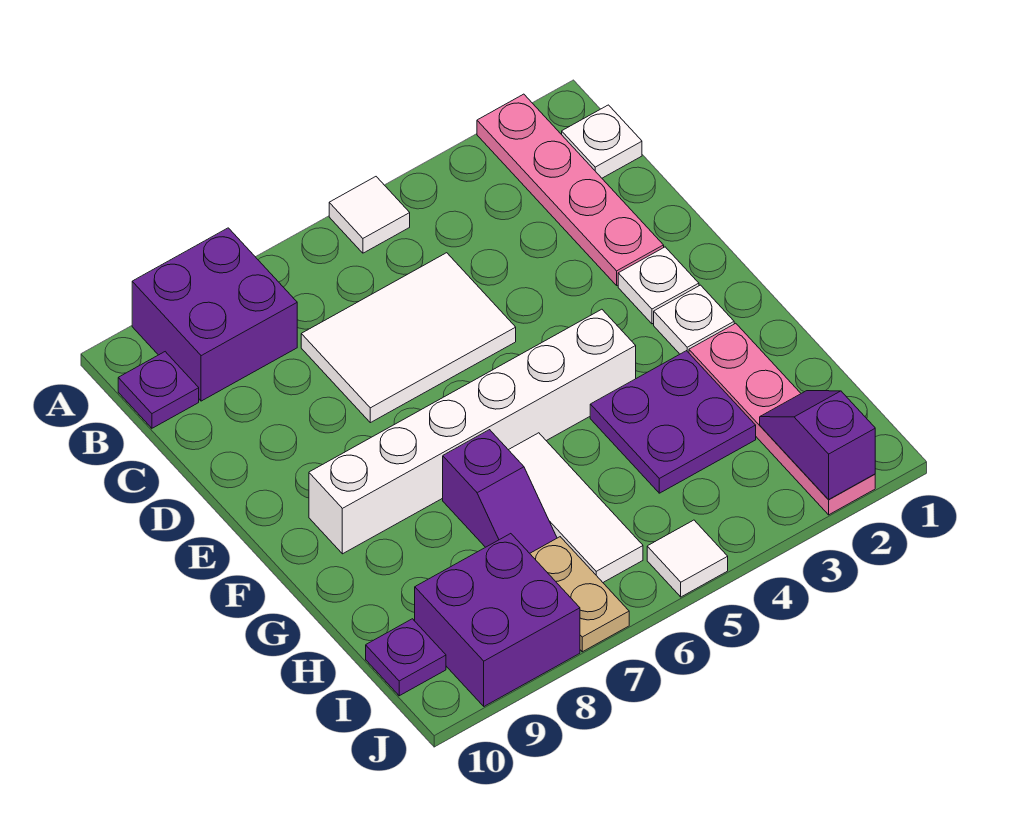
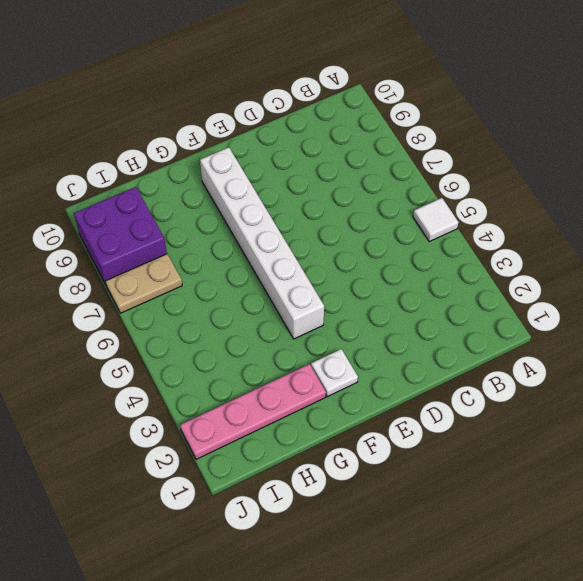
none -> pink 1x4 plate [477,94,664,285]
none -> purple 2x2 brick [132,228,297,401]
none -> white 1x1 plate [562,105,642,178]

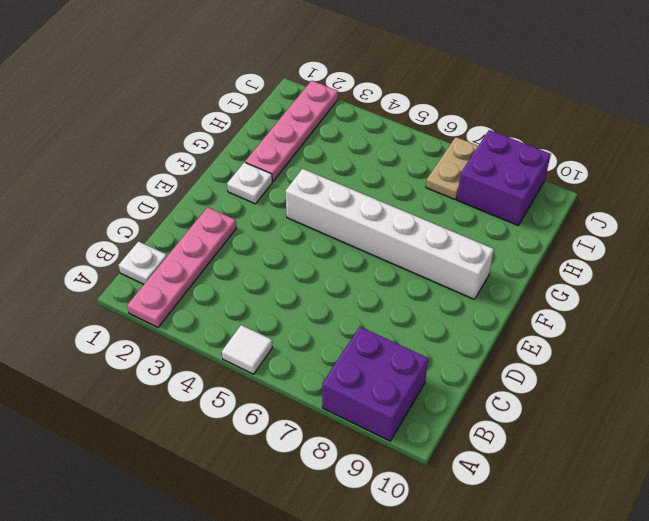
none -> purple 1x1 plate [118,352,199,428]
none -> white 2x3 tile [301,253,516,423]
none -> white 1x1 plate [618,247,699,324]

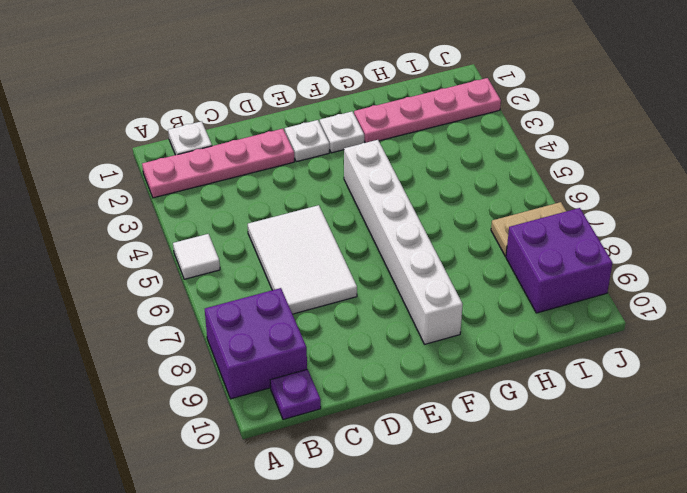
none -> purple 2x2 plate [590,351,756,493]
none -> white 1x3 tile [509,433,643,582]
none -> purple 1x2 slope [443,430,557,553]

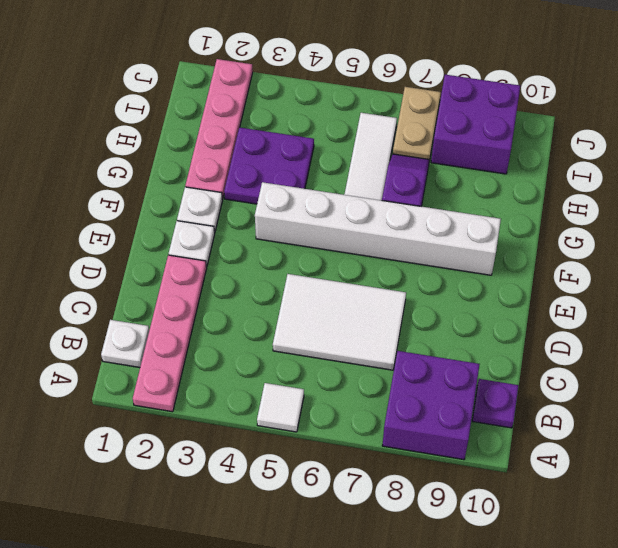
none -> purple 1x1 plate [366,619,446,696]
none -> white 1x1 tile [647,520,728,597]
none -> purple 1x2 slope [760,391,875,500]

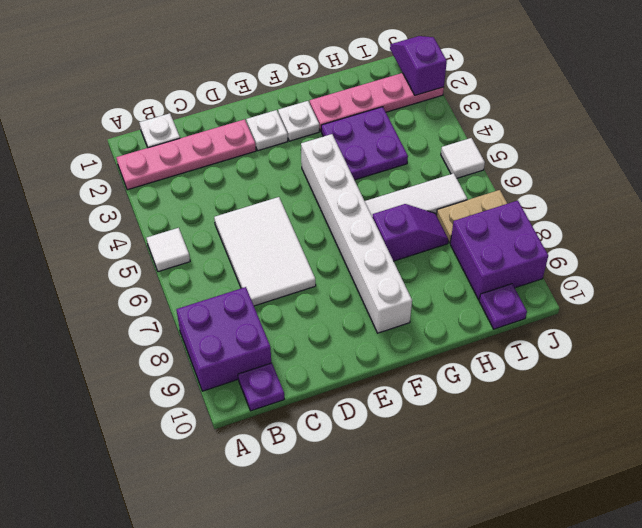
purple 1x2 slope [390,36,447,95] -> purple 1x2 slope turned to [760,391,875,500]

